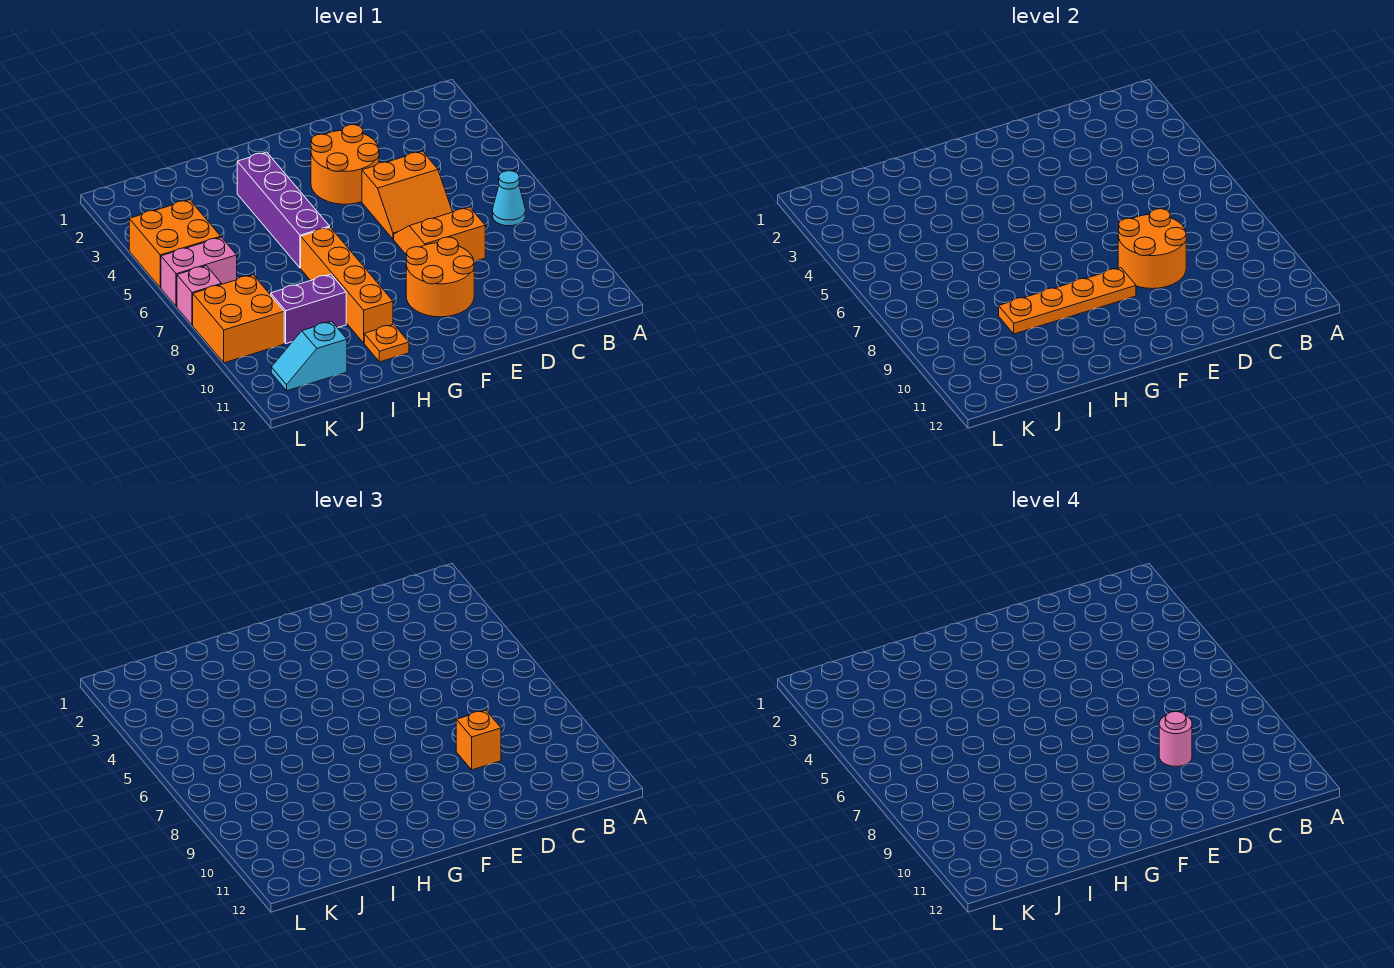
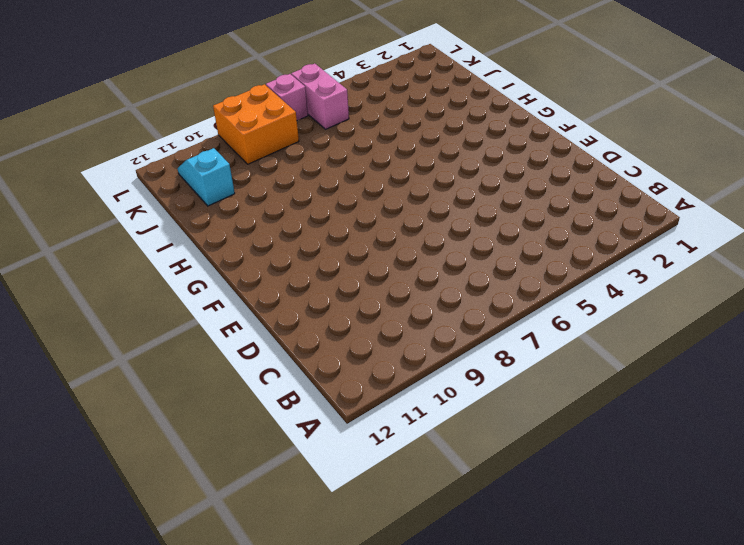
none -> cyan 1x1 cone [493,171,525,226]
none -> orange 2x2 slope [362,151,452,239]
none -> orange 2x2 slope [394,207,485,261]

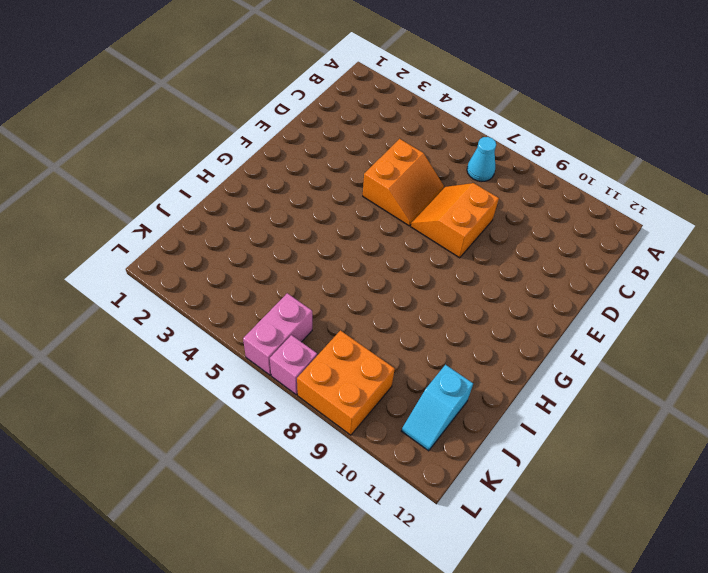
none -> orange 2x2 round brick [311,125,379,204]
none -> orange 2x2 round brick [406,237,474,317]
none -> purple 1x4 brick [237,152,330,268]

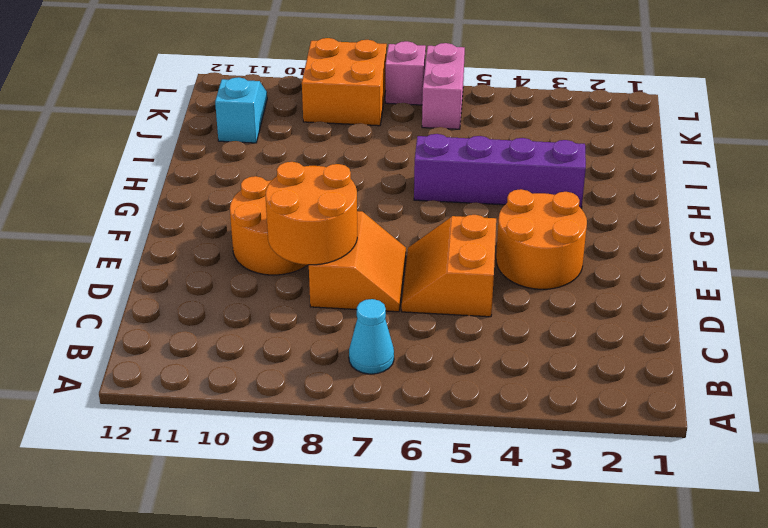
none -> orange 1x4 brick [301,227,393,343]
none -> orange 1x1 plate [364,324,409,362]
none -> purple 1x2 brick [271,274,346,344]

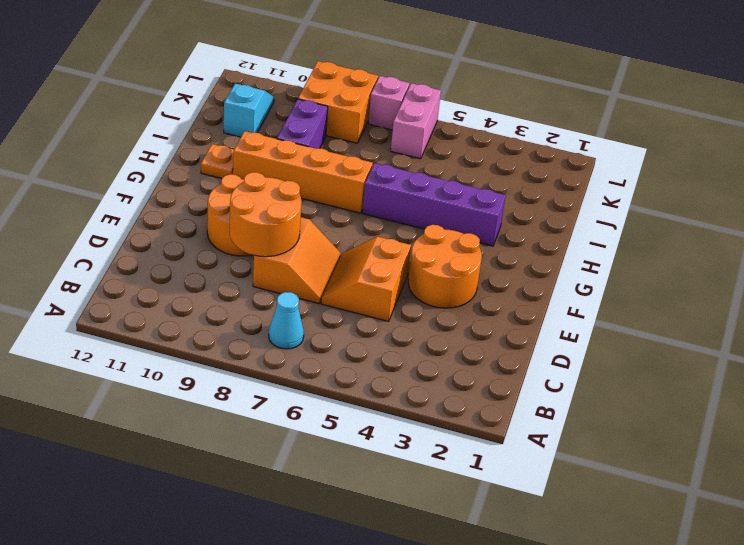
none -> orange 2x2 brick [129,200,221,288]
none -> orange 1x4 plate [999,268,1136,334]
none -> orange 1x1 brick [456,710,501,770]

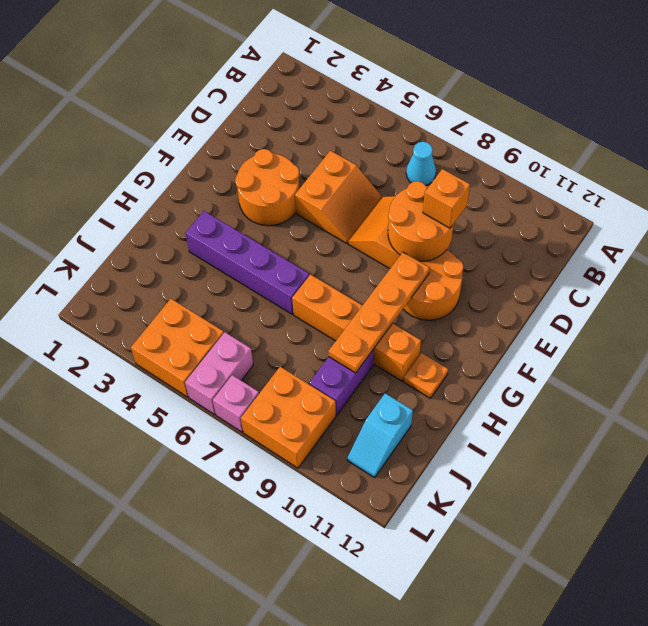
none -> pink 1x1 round brick [1159,711,1192,766]

